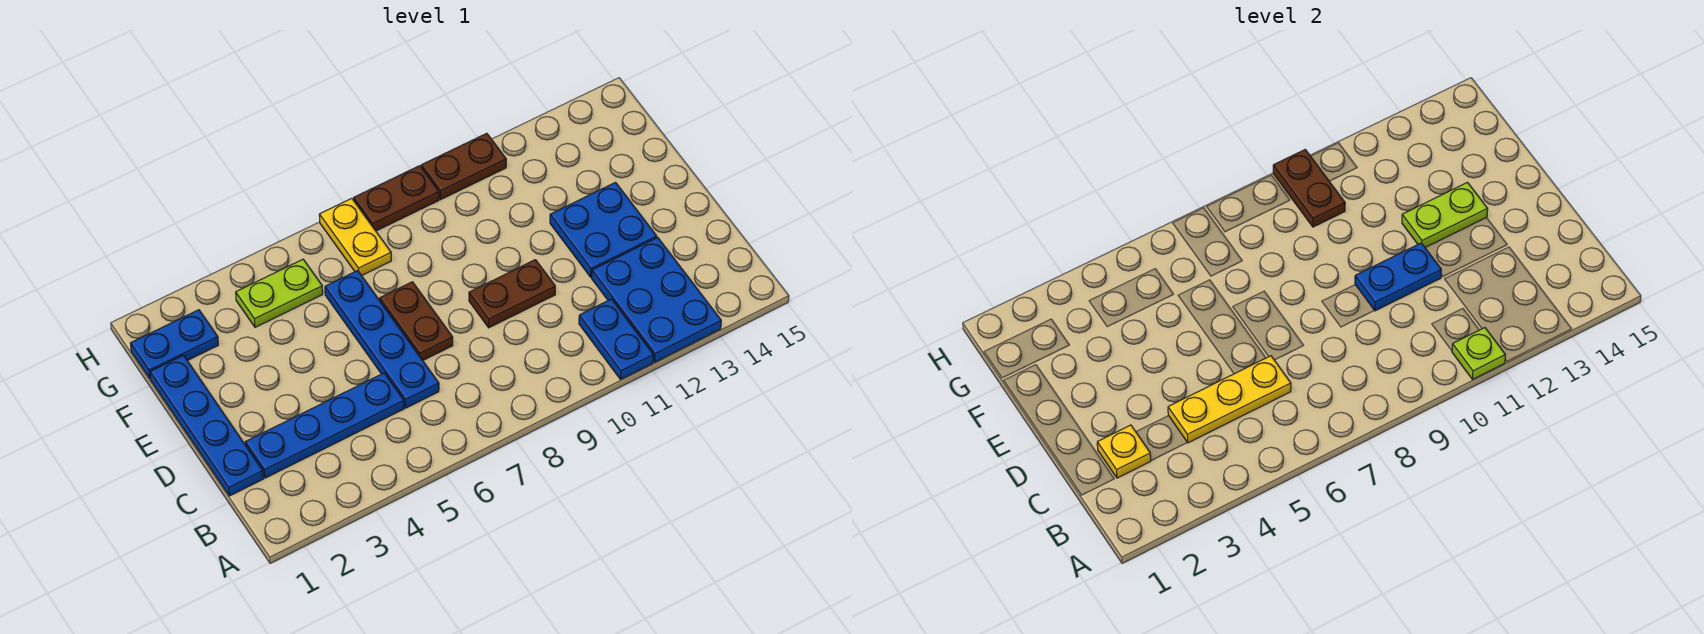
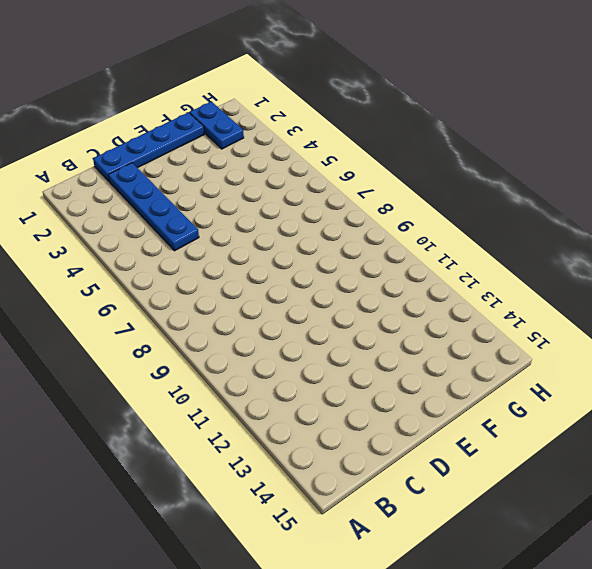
none -> blue 1x2 plate [579,299,653,379]
none -> blue 2x3 plate [592,238,721,362]
none -> blue 1x4 plate [325,271,439,408]

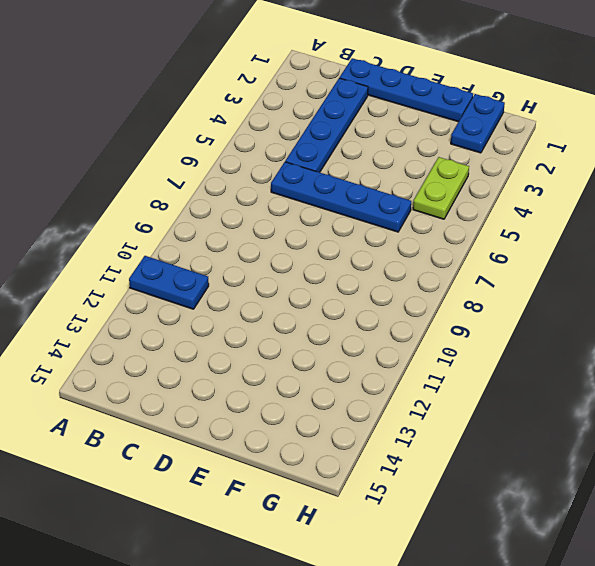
none -> blue 2x3 plate [592,238,721,362]
none -> brown 1x2 plate [380,282,453,360]
none -> brown 1x2 plate [469,260,555,328]

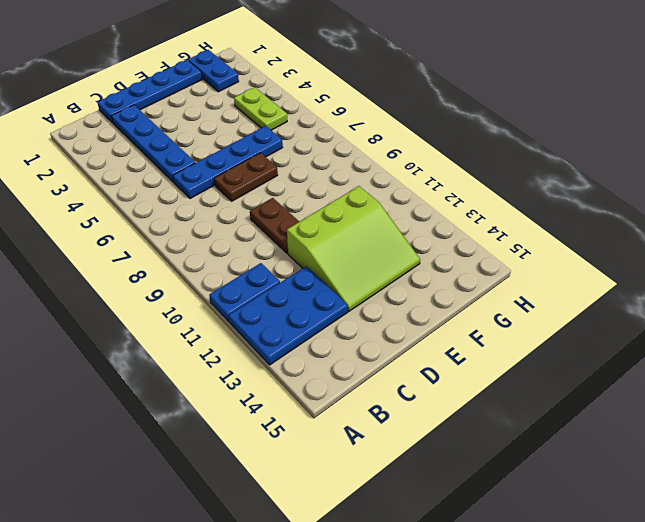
lime 3x3 slope [287,186,420,311] -> blue 2x2 plate [550,182,657,277]
none -> yellow 1x2 plate [319,198,391,275]
none -> brown 1x2 plate [354,166,439,231]
none -> brown 1x2 plate [421,133,506,199]

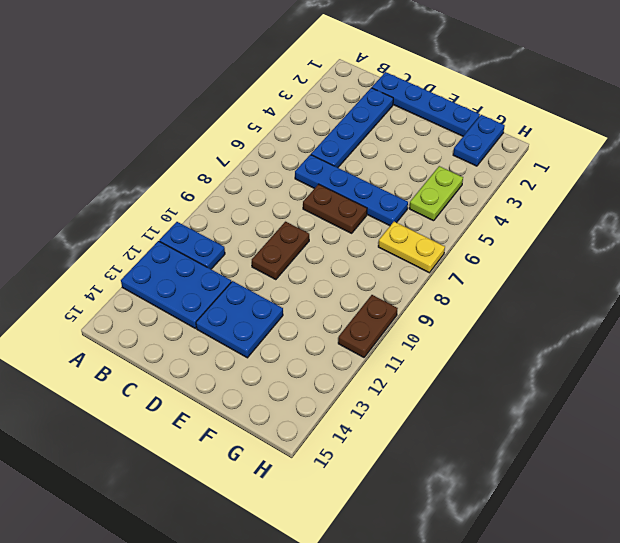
none -> brown 1x2 plate [354,166,439,231]
none -> lime 1x1 plate [1452,328,1505,379]
none -> yellow 1x1 plate [1097,425,1151,478]

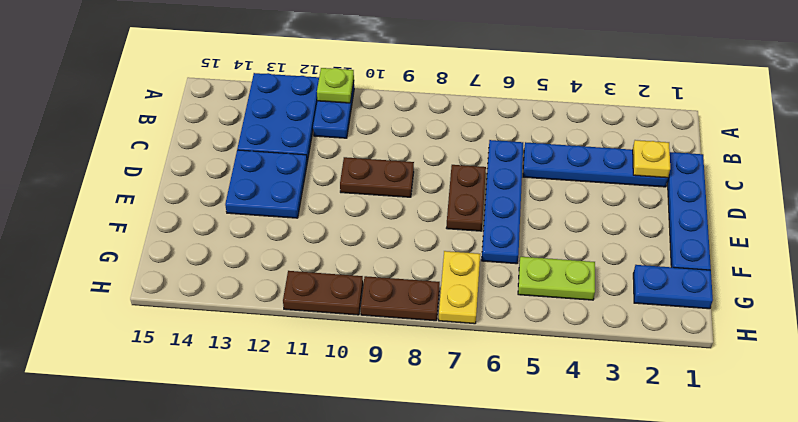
none -> yellow 1x3 plate [1168,356,1291,443]
none -> blue 1x2 plate [1355,243,1441,311]
none -> lime 1x2 plate [1402,182,1488,247]

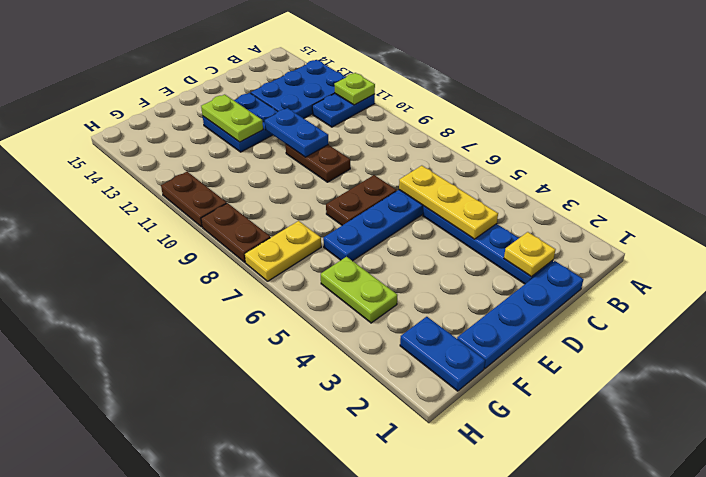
none -> brown 1x2 plate [1273,150,1345,227]

